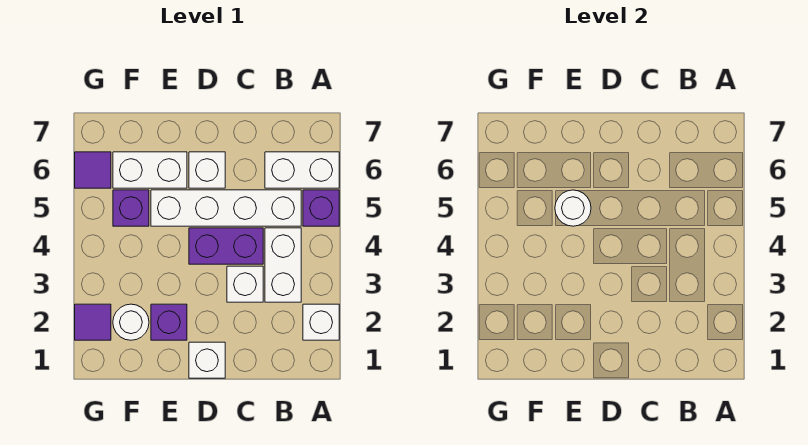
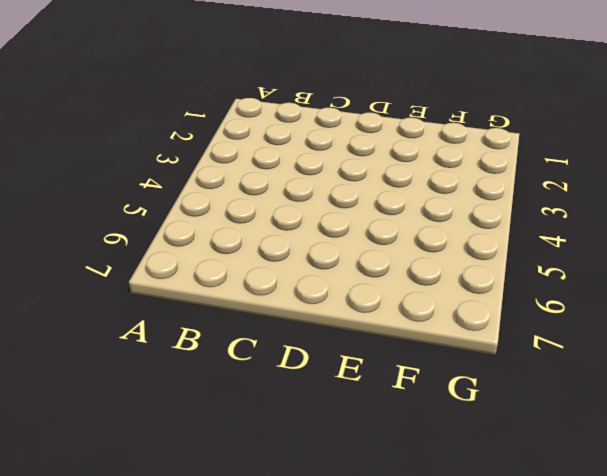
none -> white 1x1 brick [303,304,339,340]
none -> purple 1x1 brick [303,190,339,226]
none -> white 1x2 brick [265,152,339,188]

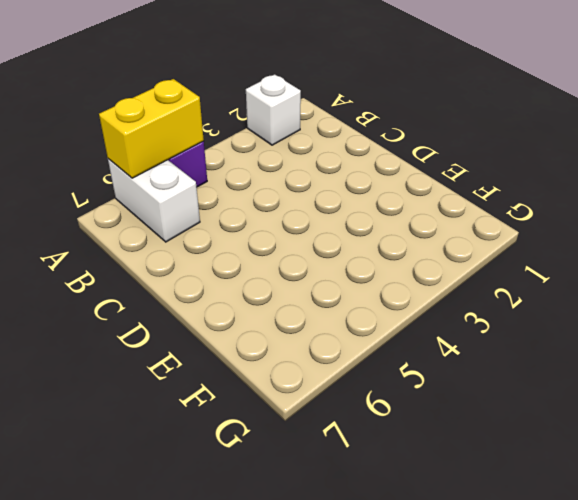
yellow 1x2 brick [99,79,204,178] -> none
none -> white 1x2 brick [265,228,301,302]
none -> white 1x4 brick [151,190,301,226]
none -> white 1x1 brick [227,266,263,302]

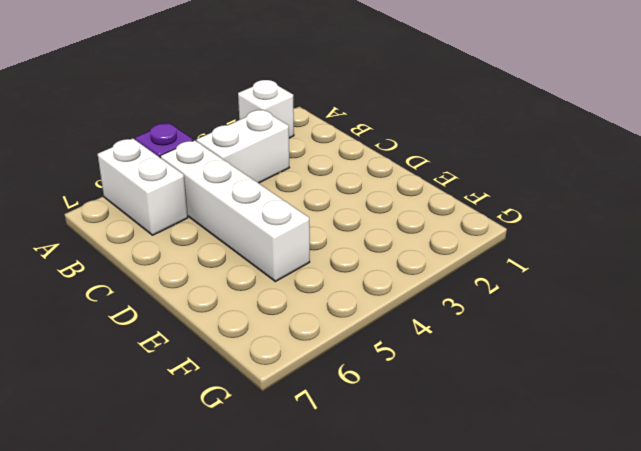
none -> white 1x1 brick [227,266,263,302]
none -> purple 1x2 brick [189,228,263,264]
none -> white 1x1 brick [189,342,225,378]

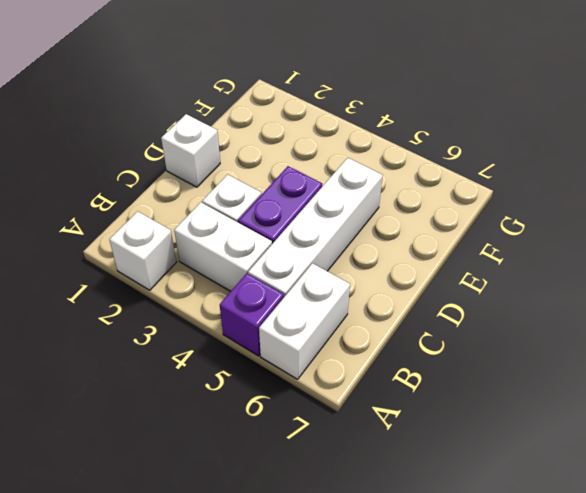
none -> white 1x1 brick [189,152,225,188]
none -> purple 1x1 brick [151,304,187,340]
none -> white 1x2 brick [113,152,187,188]

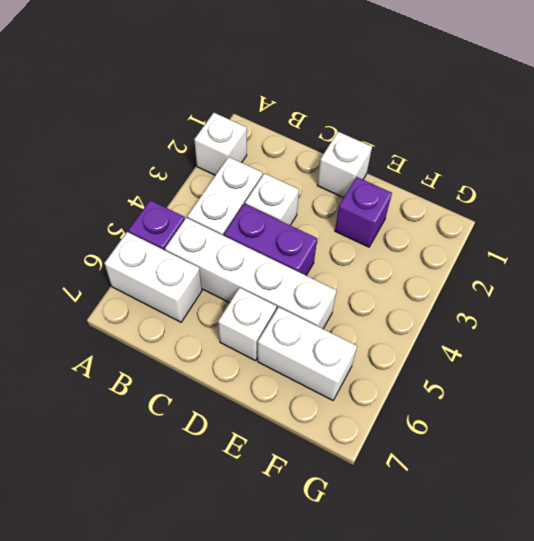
none -> white 1x1 round brick [113,304,149,340]
none -> purple 1x1 brick [113,190,149,226]
none -> purple 1x1 tile [75,304,111,340]

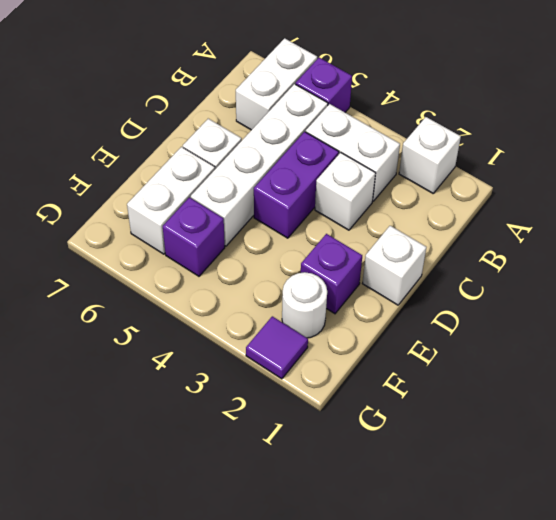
none -> purple 1x1 tile [75,152,111,188]
none -> white 1x1 round brick [555,190,591,226]

